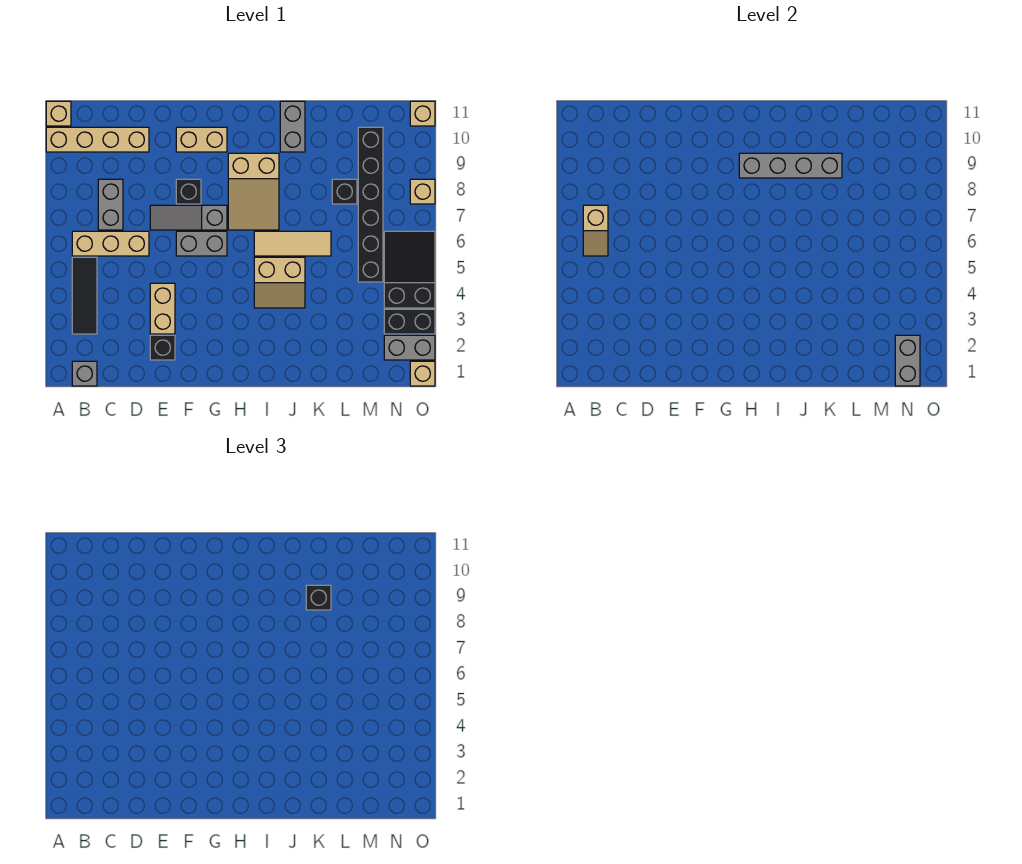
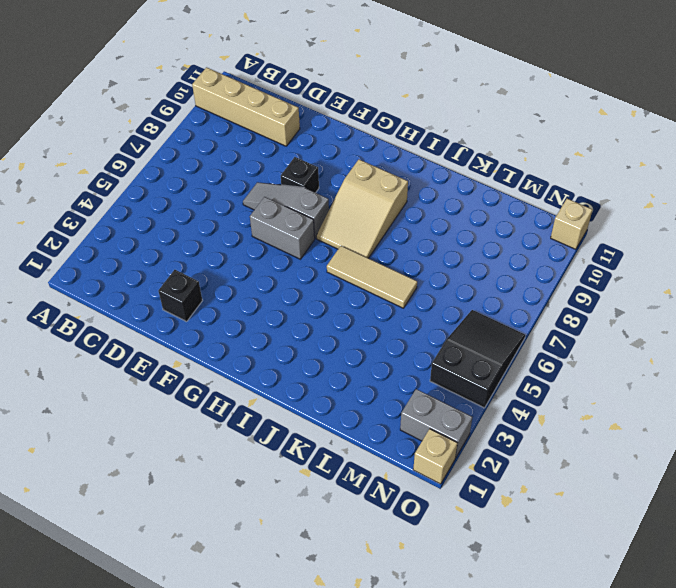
none -> tan 1x1 brick [46,101,71,126]
none -> grey 1x1 brick [72,361,97,386]
none -> black 1x3 tile [72,257,97,334]

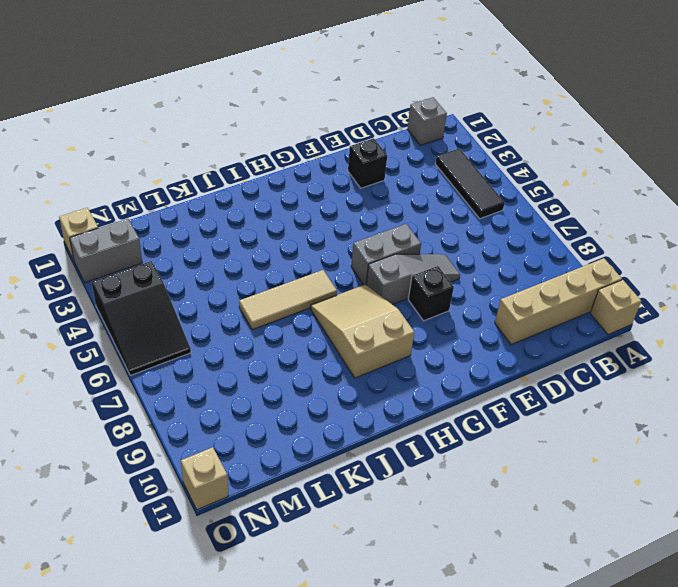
none -> tan 1x3 brick [72,231,149,256]
none -> grey 1x2 brick [98,179,123,230]
none -> tan 1x2 brick [150,283,175,334]

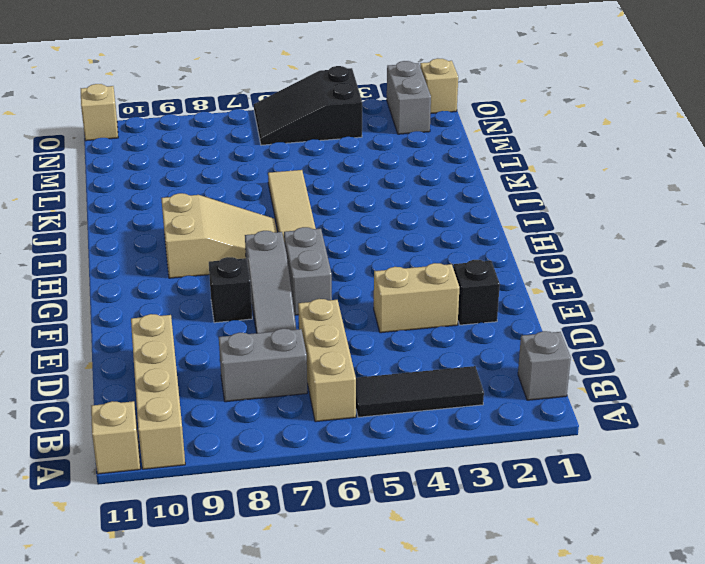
none -> tan 1x2 brick [176,127,227,152]
none -> tan 2x2 slope [254,257,305,308]
none -> grey 1x2 brick [280,101,305,152]

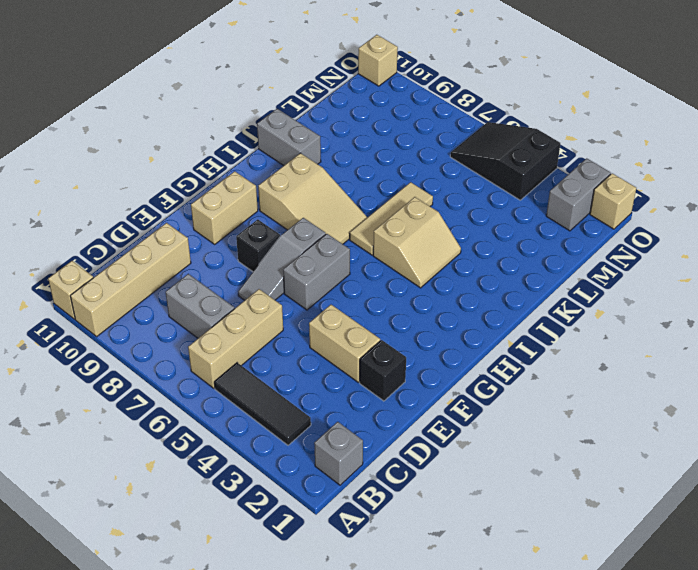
none -> black 1x1 brick [332,179,357,204]
none -> black 1x6 brick [358,127,383,282]
none -> black 1x2 brick [384,309,435,334]

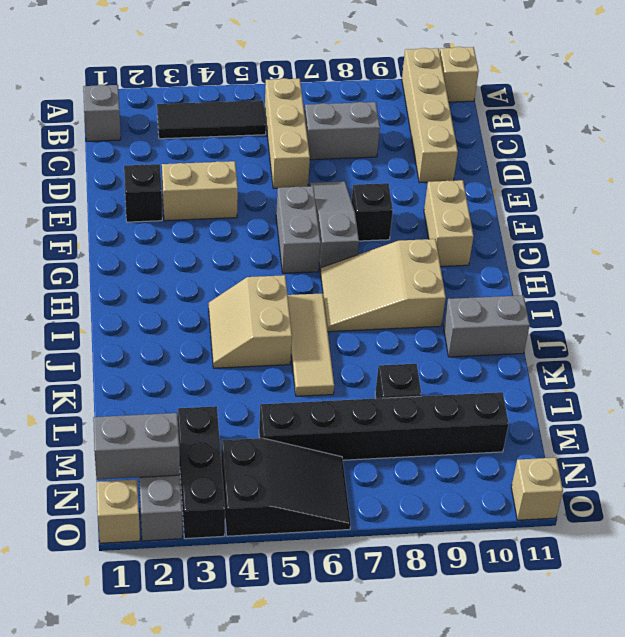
black 1x3 brick [178,406,225,539] -> black 1x2 brick [384,309,435,334]
none -> tan 1x1 brick [410,179,435,204]
none -> tan 1x2 slope [583,205,608,256]
none -> grey 1x4 brick [739,153,842,178]

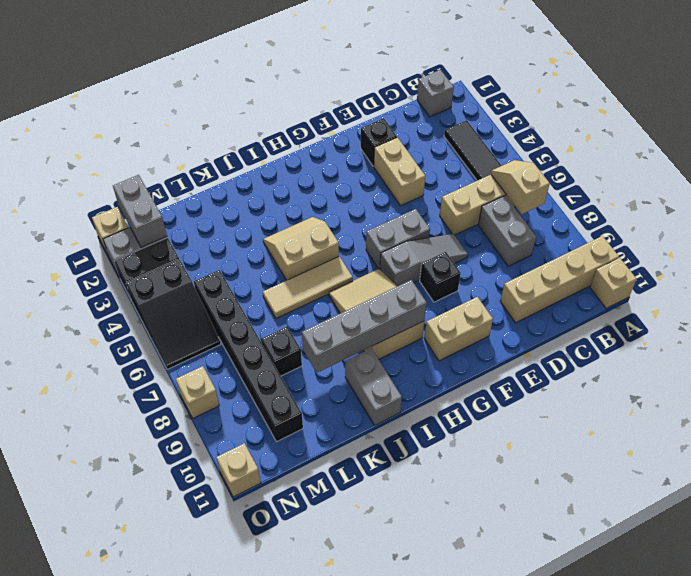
none -> black 1x1 brick [306,585,331,610]

